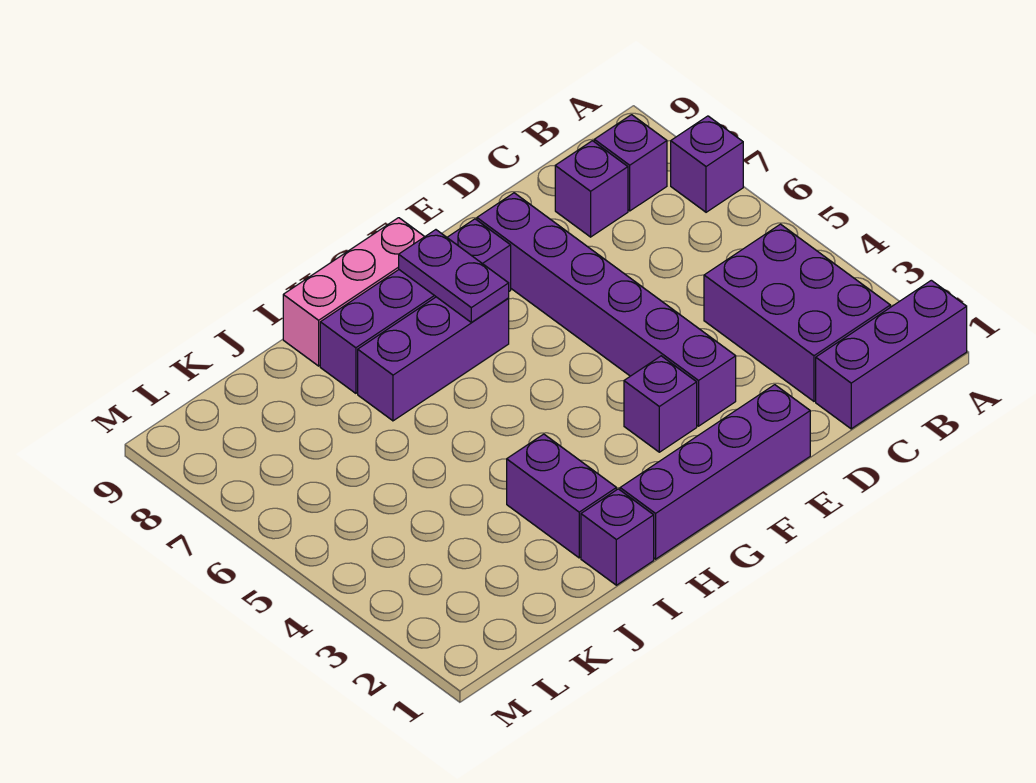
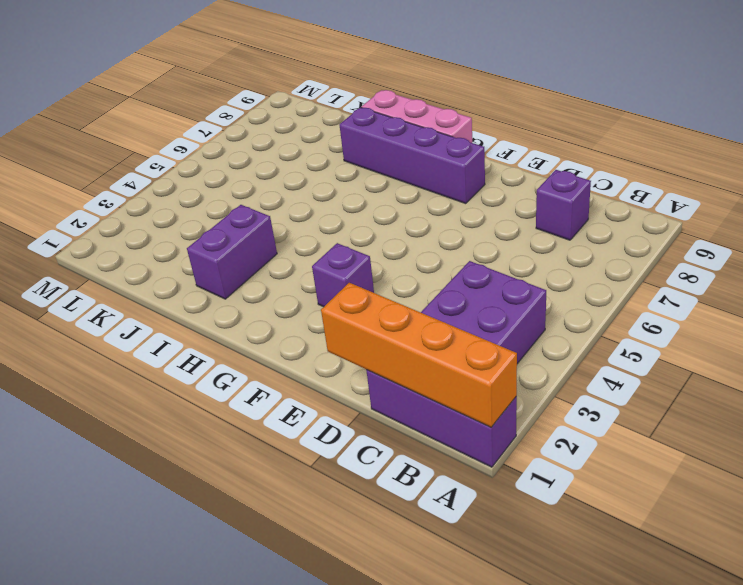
orange 1x4 brick [321,283,517,427] -> none
none -> purple 1x1 brick [671,116,743,212]
none -> purple 1x1 brick [594,115,667,211]
none -> purple 1x4 brick [620,385,810,559]

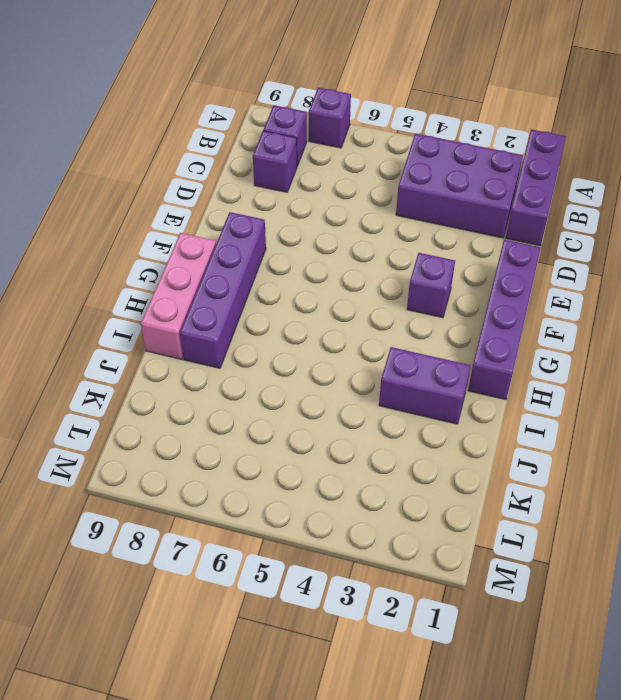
none -> purple 1x6 brick [477,193,736,426]
none -> purple 1x3 brick [358,297,509,421]
none -> purple 1x1 brick [581,489,654,585]

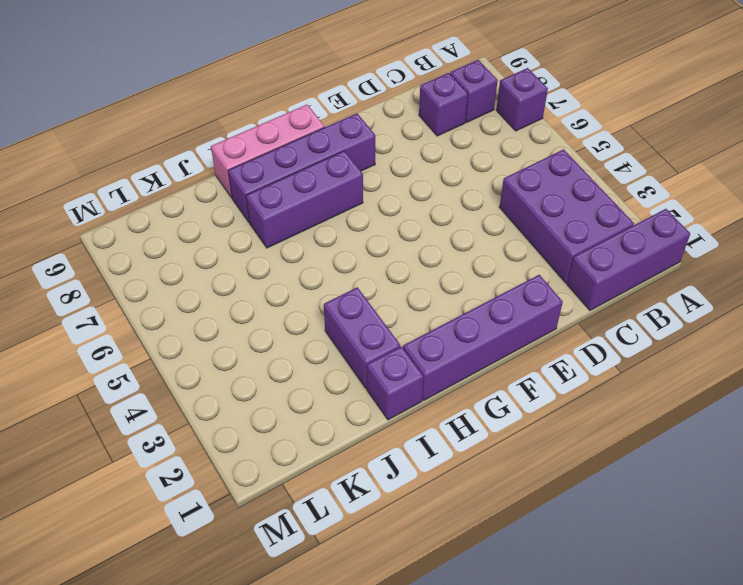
none -> purple 1x6 brick [477,193,736,426]
none -> purple 1x1 brick [624,356,697,452]
none -> purple 1x2 plate [399,230,509,323]

